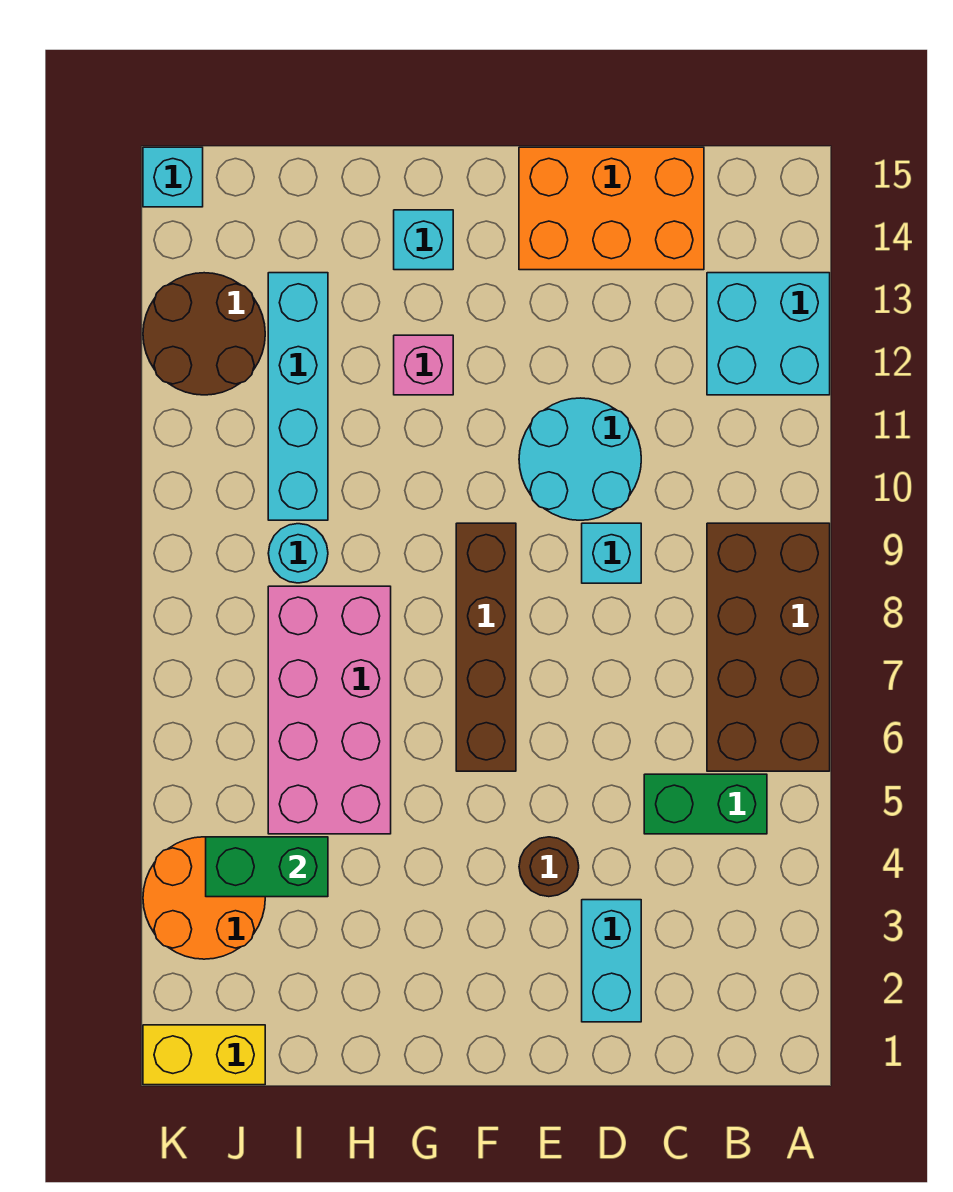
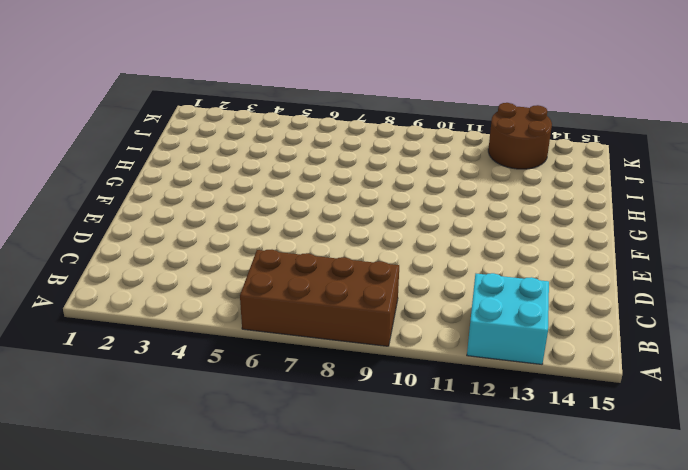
none -> green 1x2 brick [644,774,767,834]
none -> orange 2x3 brick [519,147,704,270]
none -> cyan 1x2 brick [582,900,641,1022]

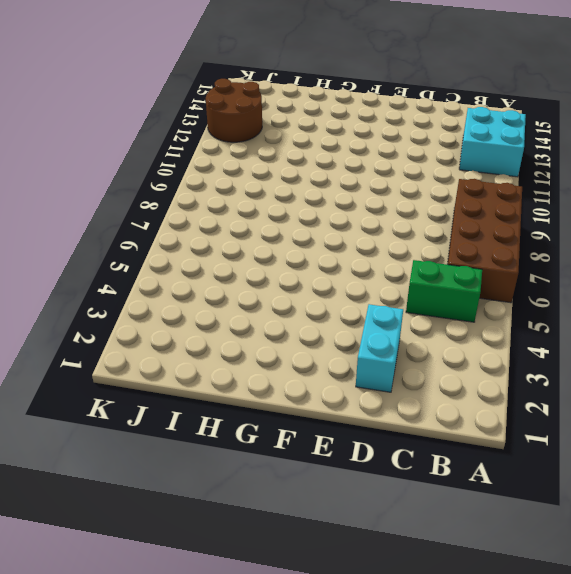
none -> orange 2x3 brick [519,147,704,270]
none -> cyan 1x1 brick [582,523,641,583]
none -> cyan 2x2 round brick [519,398,641,520]

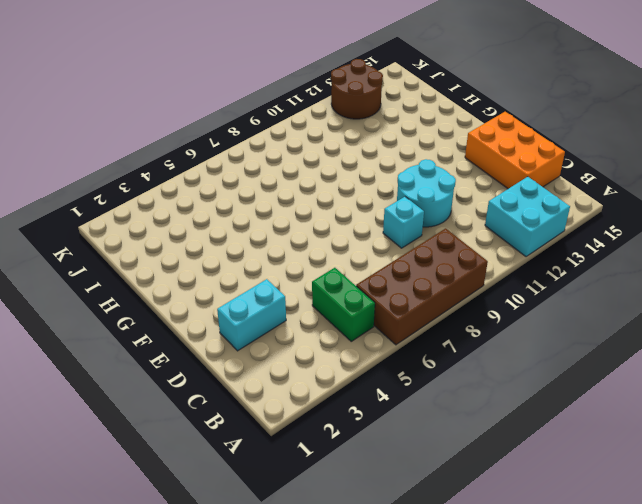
none -> brown 1x1 round brick [519,837,579,897]
none -> brown 1x4 brick [456,523,516,771]
none -> pink 1x1 brick [394,335,453,395]

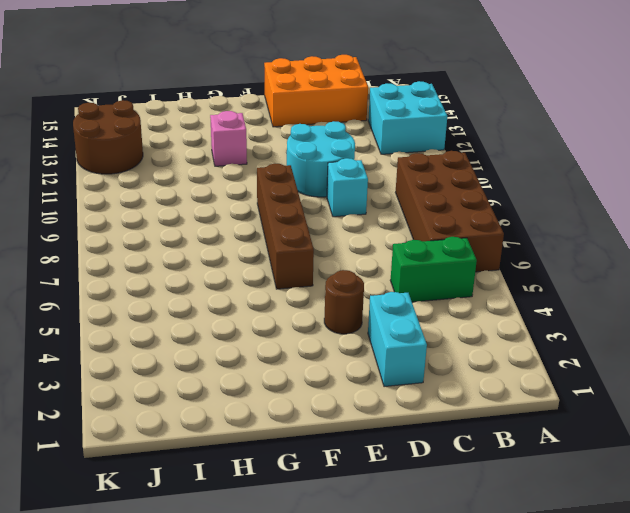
none -> cyan 1x1 brick [394,210,453,270]
none -> pink 2x4 brick [268,586,391,834]
none -> cyan 1x1 round brick [268,524,328,583]

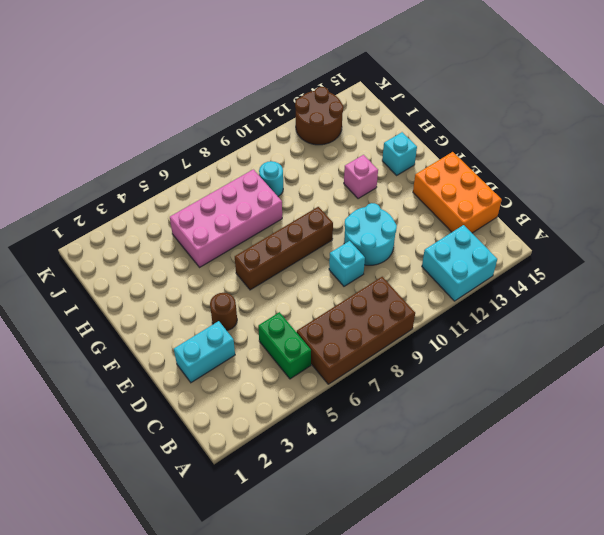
none -> cyan 1x4 brick [268,273,328,520]
none -> yellow 1x2 brick [143,1025,265,1085]
none -> orange 2x2 round brick [143,837,265,959]

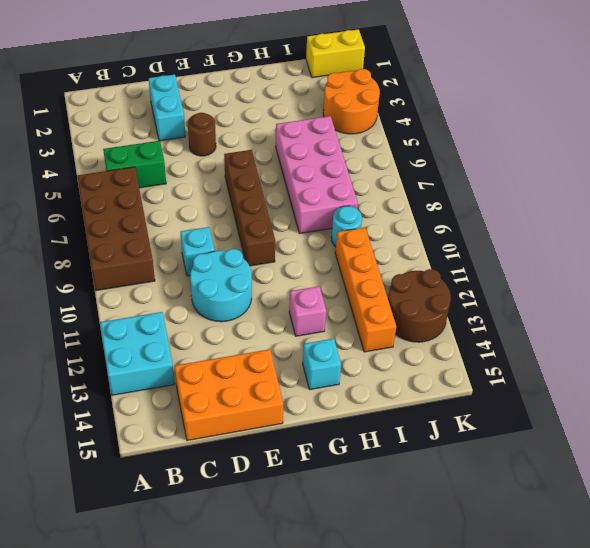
orange 1x4 brick [335,228,396,352] -> cyan 1x4 brick [268,273,328,520]
none -> cyan 1x1 brick [143,147,203,207]
none -> green 1x2 brick [206,837,328,897]

